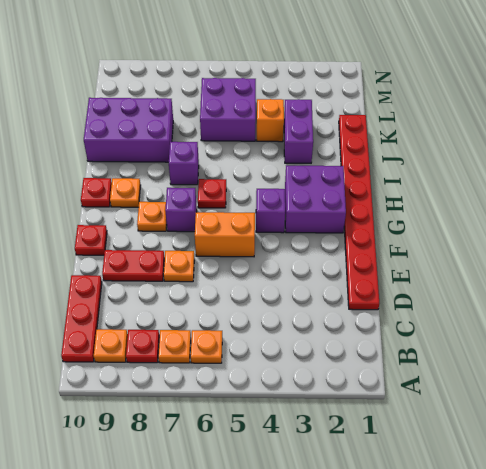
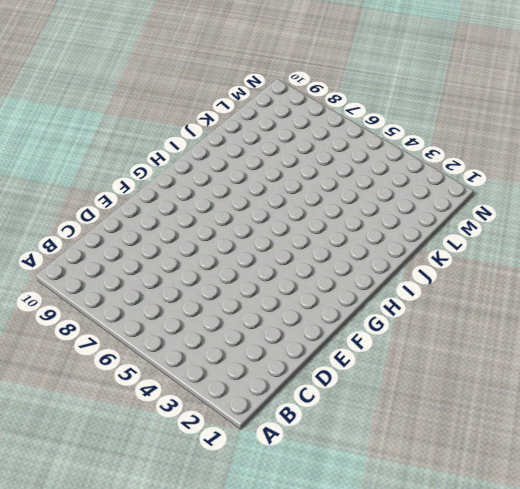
none -> orange 1x1 plate [191,330,222,363]
none -> orange 1x1 plate [158,330,191,363]
none -> red 1x1 plate [126,330,159,363]

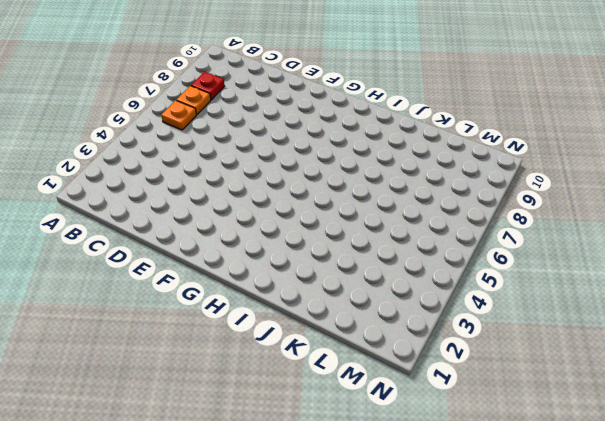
none -> orange 1x1 plate [94,329,128,362]
none -> red 1x3 plate [61,275,102,362]
none -> red 1x8 plate [339,115,379,310]

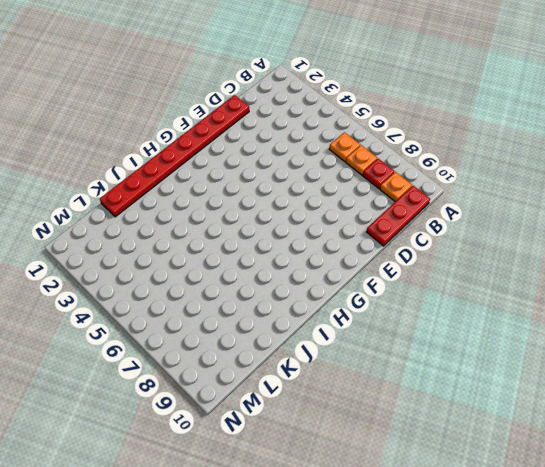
none -> orange 1x1 plate [164,251,194,282]
none -> red 1x2 plate [102,250,164,281]
none -> orange 1x2 brick [195,212,255,257]

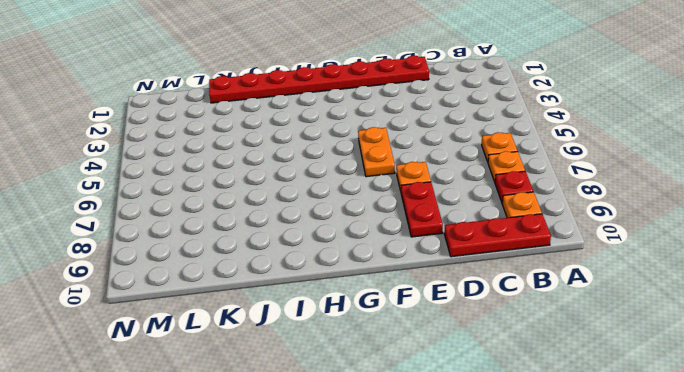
orange 1x2 plate [358,127,395,177] -> orange 1x2 brick [195,212,255,257]
none -> red 1x1 plate [75,225,107,255]
none -> purple 2x2 brick [285,165,346,233]
none -> purple 1x1 brick [256,189,285,233]

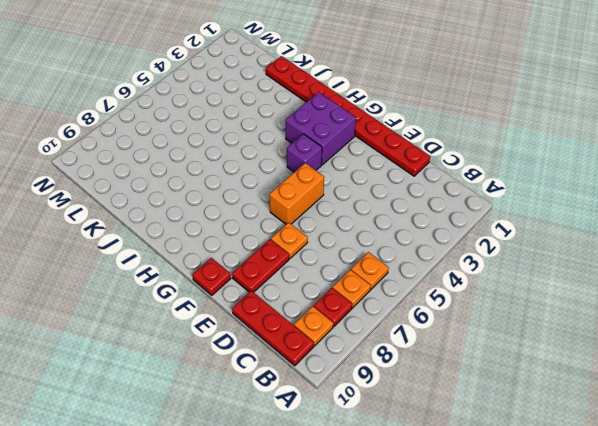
none -> purple 1x1 brick [165,188,197,232]
none -> orange 1x1 plate [137,202,167,231]
none -> red 1x1 plate [198,179,226,208]

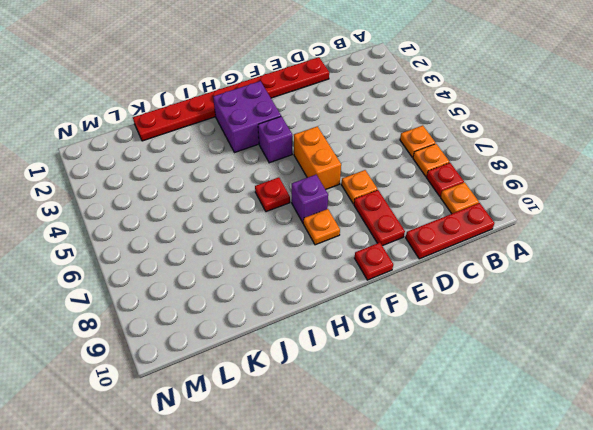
none -> orange 1x1 plate [110,178,141,207]
none -> red 1x1 plate [81,178,112,207]
none -> purple 1x1 brick [169,142,199,185]

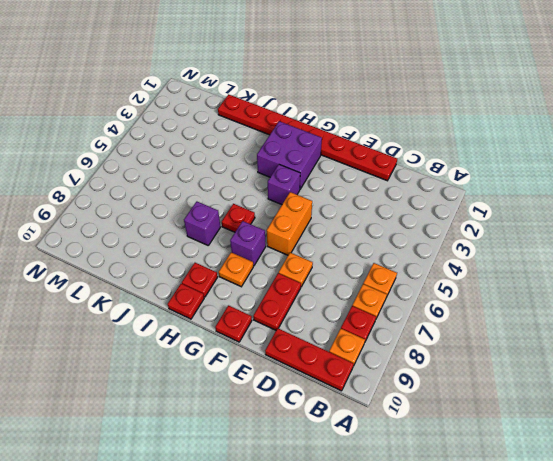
red 1x1 plate [182,263,217,297] -> orange 1x1 plate [110,178,141,207]
none -> purple 1x2 brick [284,99,313,163]
none -> purple 2x3 brick [84,98,173,162]
none -> orange 1x1 brick [257,99,284,142]

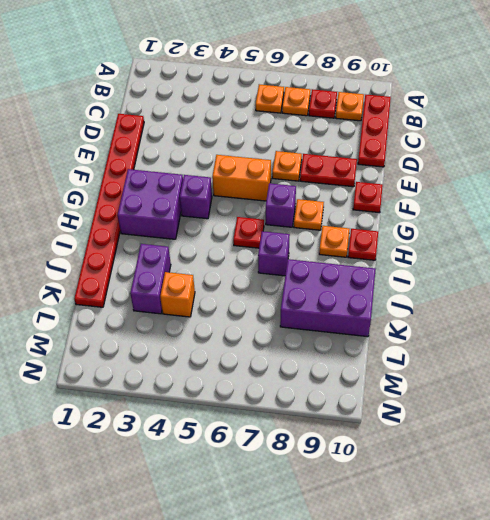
none -> purple 2x2 brick [200,78,256,141]

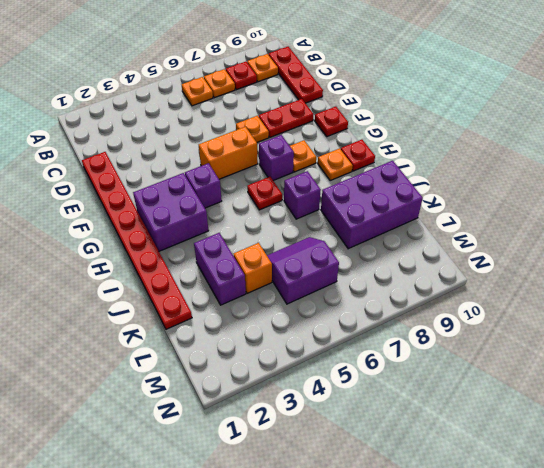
purple 2x2 slope [267,237,339,304] -> purple 2x2 brick [200,78,256,141]

